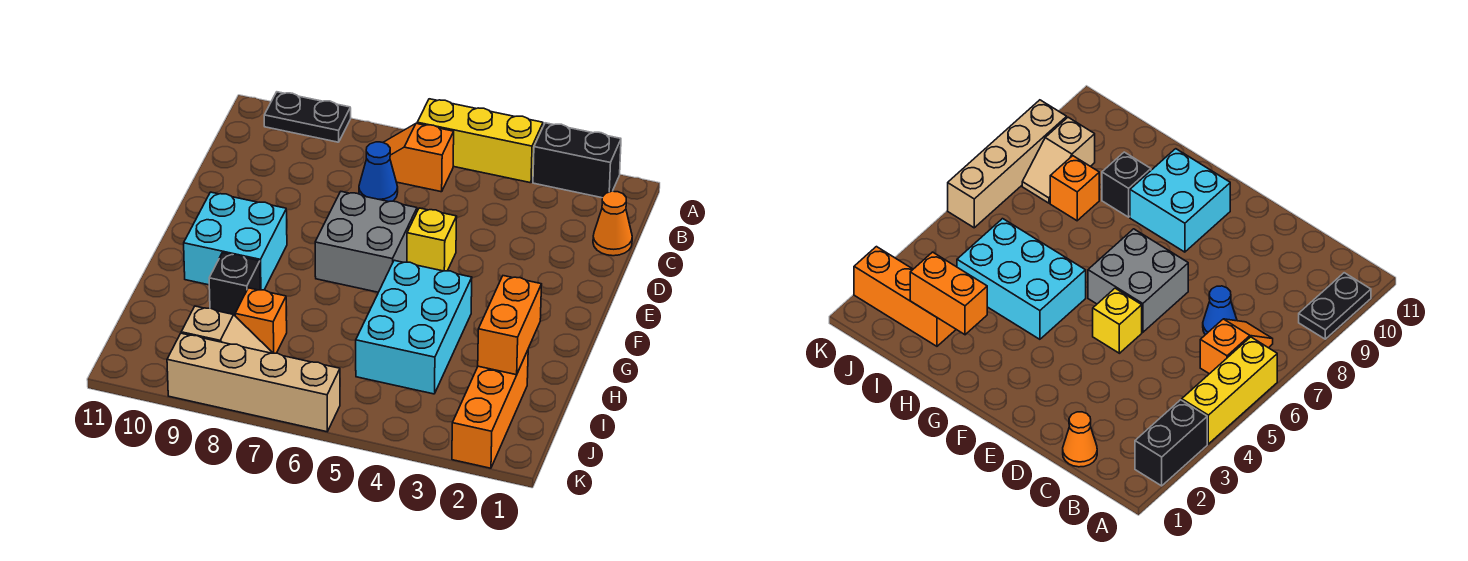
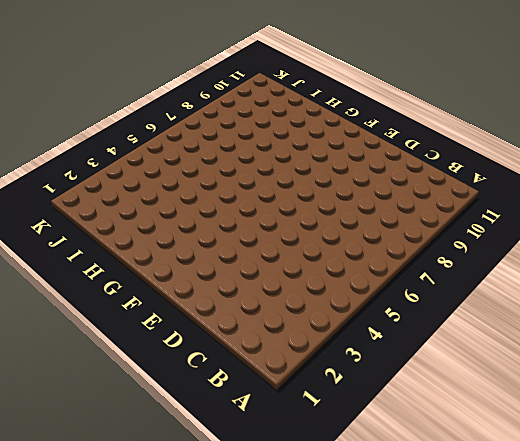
none -> black 1x2 brick [533,123,621,198]
none -> yellow 1x3 brick [417,99,543,183]
none -> black 1x2 plate [264,92,351,142]

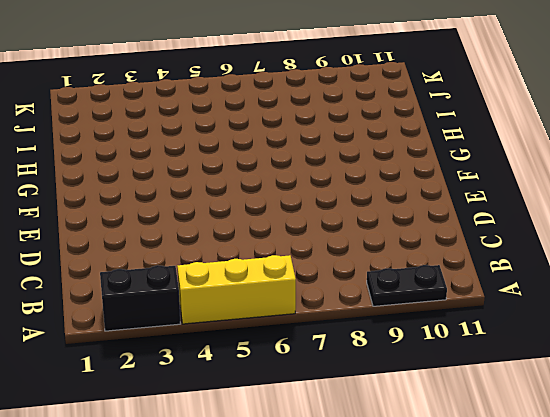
none -> orange 1x2 slope [383,123,454,192]
none -> orange 1x1 cone [593,191,632,256]
none -> blue 1x1 cone [359,142,398,202]

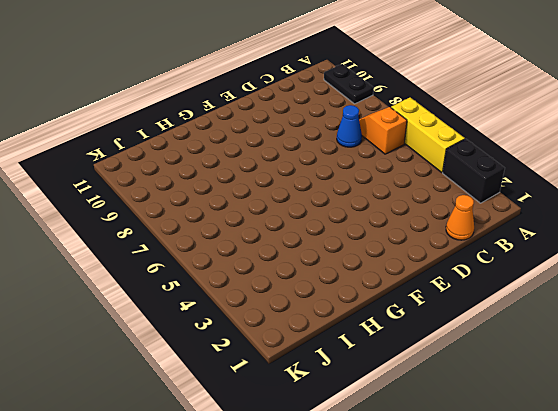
none -> yellow 1x1 brick [407,208,457,271]
none -> grey 2x2 brick [315,192,417,292]
none -> cyan 2x2 brick [184,192,287,290]

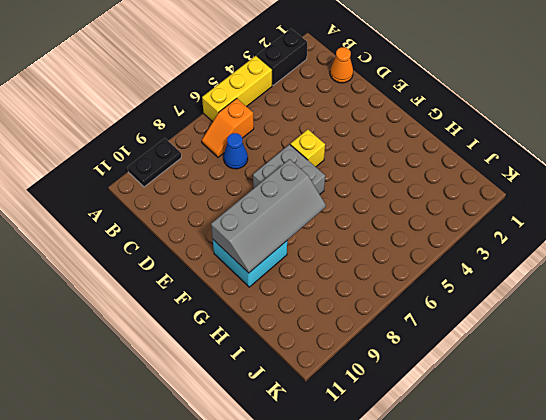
grey 2x4 slope [211,159,326,273] -> none
none -> cyan 2x3 brick [356,260,472,394]
none -> black 1x1 brick [209,253,260,315]
none -> orange 1x3 brick [452,350,528,468]

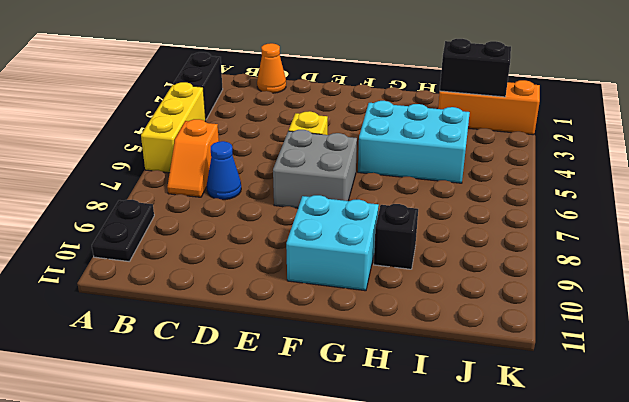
black 1x2 brick [440,39,511,97] -> orange 1x2 brick [478,276,542,375]
none -> orange 1x1 brick [235,288,287,353]
none -> tan 1x2 slope [181,306,272,353]
none -> tan 1x4 brick [167,333,340,432]

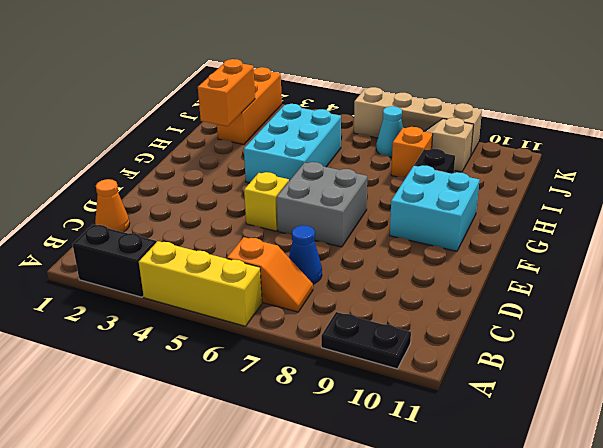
cyan 1x1 cone [376,106,403,157] -> none

